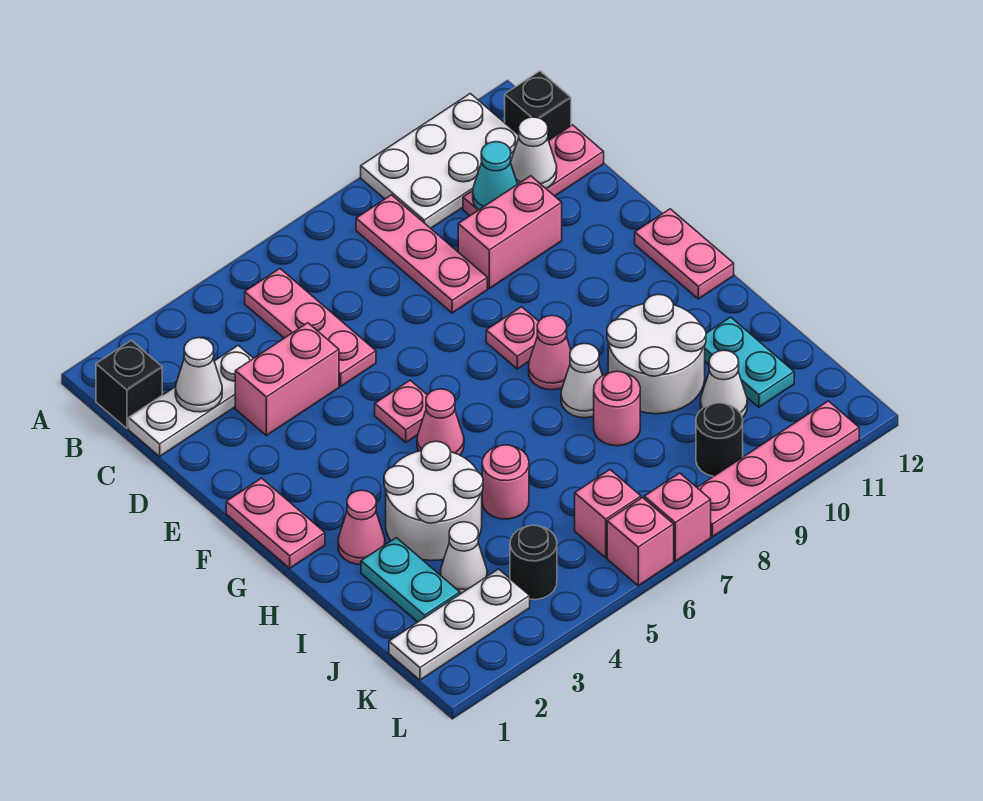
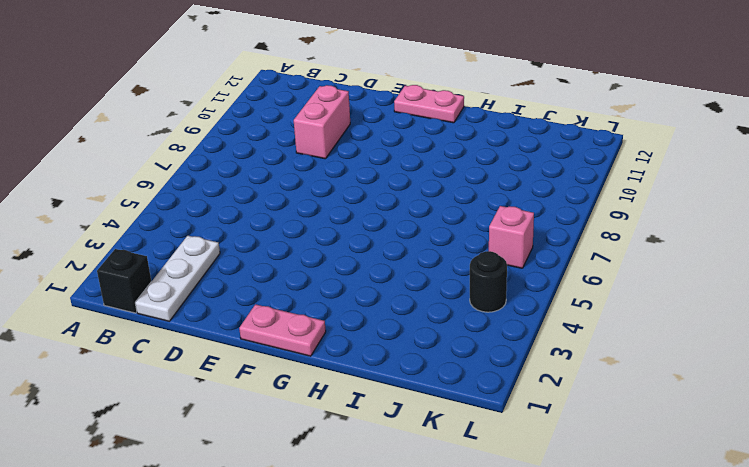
none -> white 2x3 plate [361,94,519,228]
none -> pink 1x3 plate [245,269,376,386]
none -> pink 1x3 plate [356,195,487,313]
none -> black 1x1 brick [505,71,571,140]

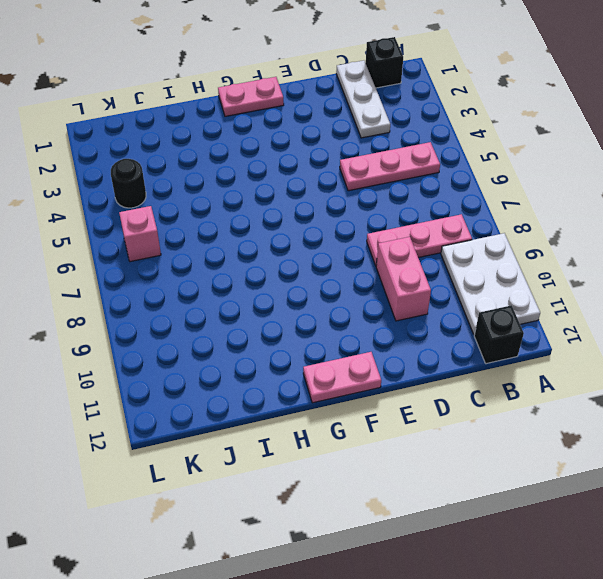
none -> pink 1x3 plate [463,125,604,215]
none -> pink 1x2 brick [235,323,339,435]
none -> pink 1x1 plate [375,380,427,442]
none -> pink 1x1 plate [486,307,539,369]

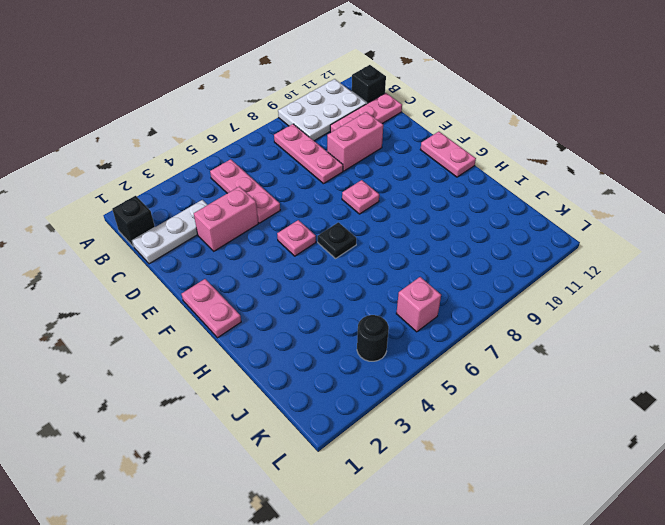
black 1x1 plate [318,222,356,258] -> none
none -> pink 1x1 cone [417,389,464,455]
none -> pink 1x1 cone [529,316,571,390]
none -> pink 1x1 cone [338,490,385,565]
none -> white 2x2 round brick [384,441,483,561]

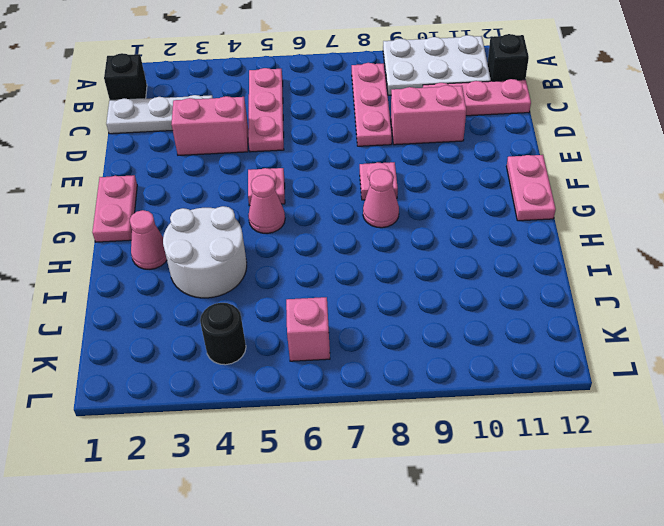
none -> white 1x1 cone [561,343,603,418]
none -> white 2x2 round brick [607,295,706,414]
none -> cyan 1x2 plate [361,538,460,622]
none -> pink 1x1 round brick [482,445,529,519]

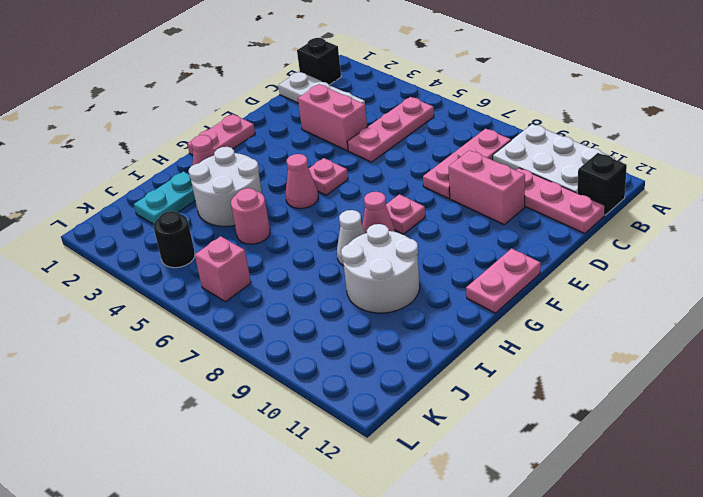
none -> pink 1x1 round brick [594,371,640,446]
none -> cyan 1x2 plate [705,317,794,407]
none -> white 1x1 cone [440,522,487,594]
none -> white 1x1 cone [700,350,747,418]

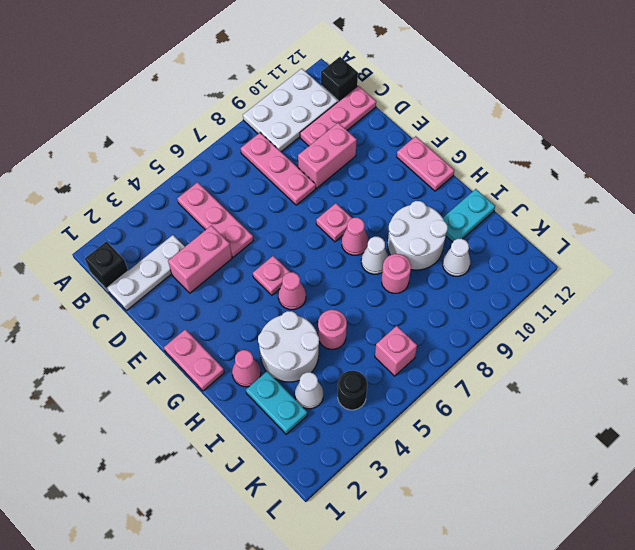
cyan 1x2 plate [443,189,495,242] -> cyan 1x2 plate turned to [705,317,794,407]
none -> white 1x3 plate [389,569,530,680]
none -> black 1x1 round brick [696,403,743,477]
none -> pink 1x1 brick [607,498,674,586]
none -> pink 1x1 brick [644,473,711,561]

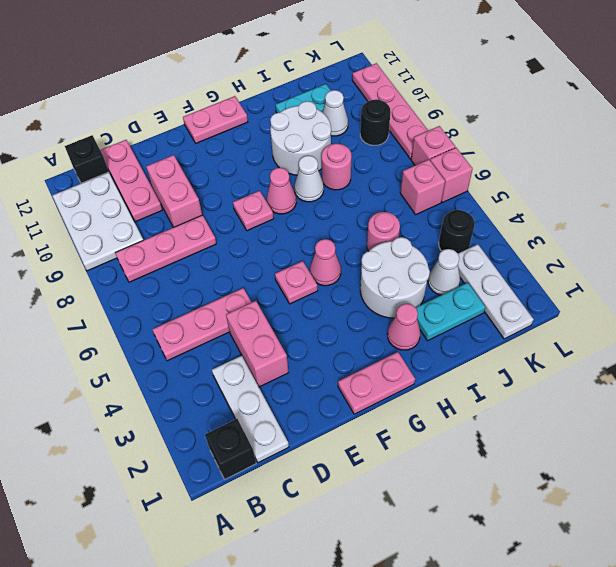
none -> white 1x1 cone [175,338,222,412]
none -> cyan 1x1 cone [473,142,517,210]
none -> white 1x1 cone [510,117,557,188]

